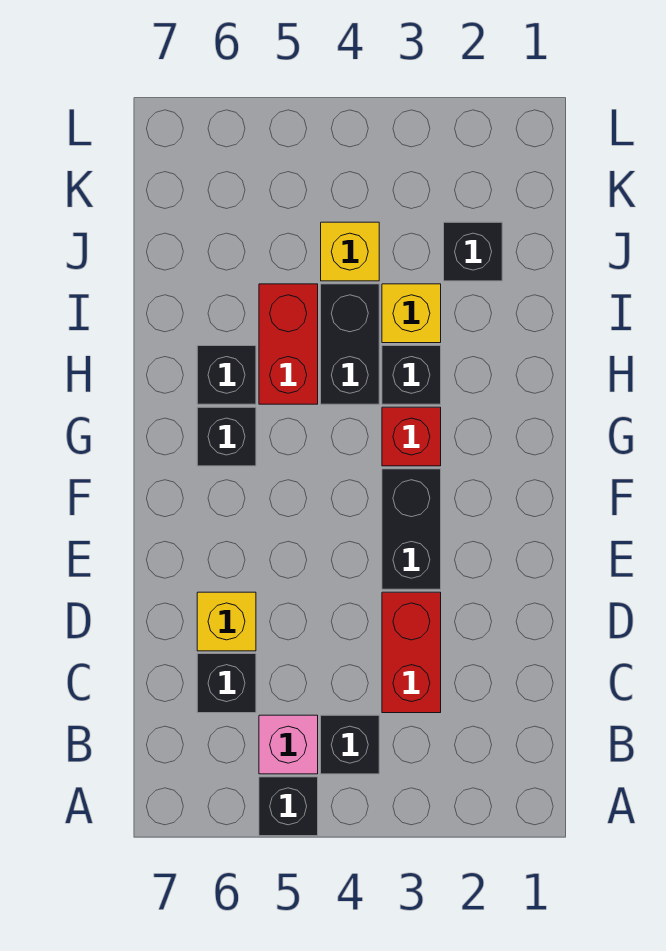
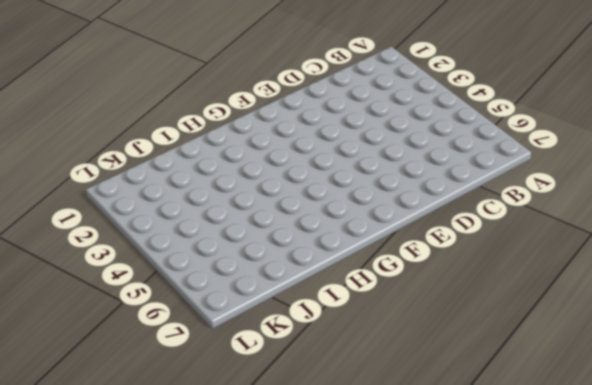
none -> black 1x1 brick [259,777,318,836]
none -> black 1x1 brick [321,715,379,774]
none -> pink 1x1 brick [259,715,318,774]

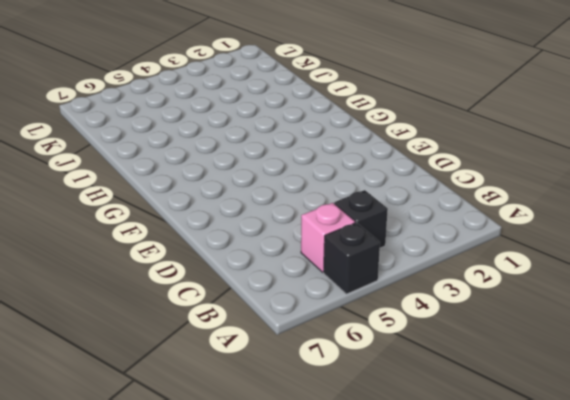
none -> red 1x2 brick [382,592,441,713]
none -> black 1x1 brick [197,654,256,713]
none -> yellow 1x1 brick [197,592,256,651]

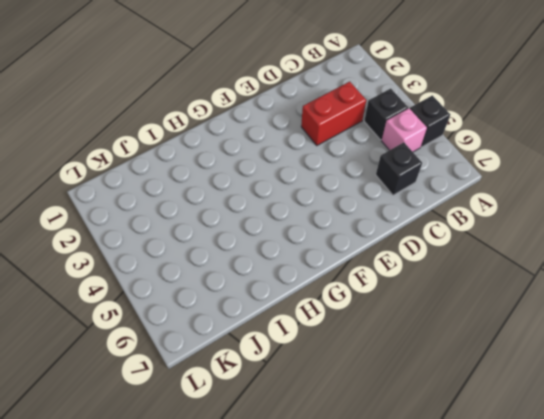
none -> yellow 1x1 brick [197,592,256,651]
none -> black 1x2 brick [382,469,441,589]
none -> red 1x1 brick [382,407,441,466]

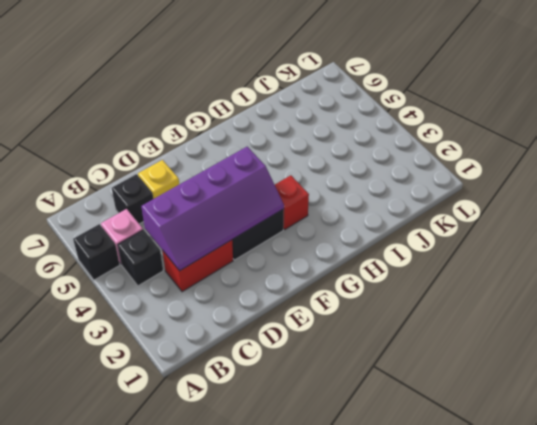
purple 2x4 slope [141,147,284,271] -> none
none -> black 1x1 brick [197,407,256,466]
none -> black 1x1 brick [382,346,441,404]
none -> black 1x2 brick [321,284,379,404]

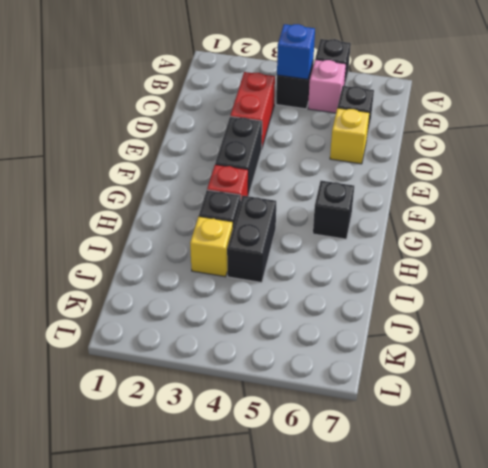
blue 1x1 brick [277,24,315,79] -> none
none -> red 1x2 brick [259,284,318,404]
none -> black 1x1 brick [197,346,256,404]
none -> black 1x1 brick [444,222,502,281]

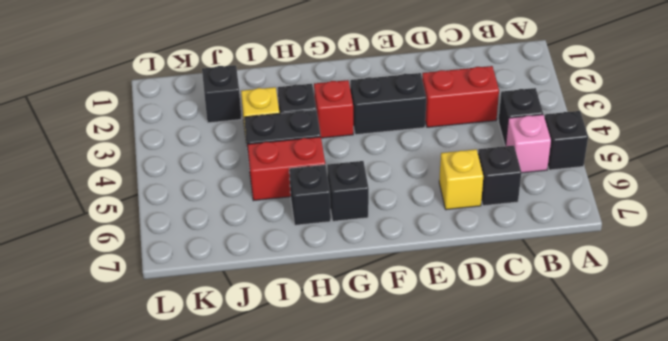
none -> yellow 1x1 brick [321,222,379,281]

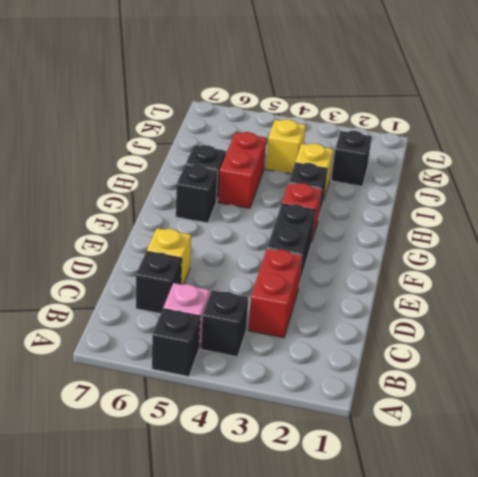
none -> black 1x2 brick [321,284,379,404]

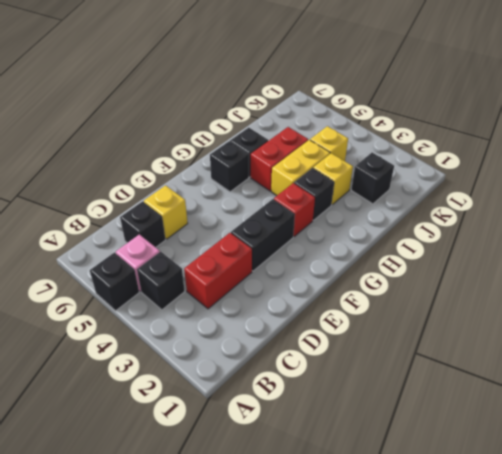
yellow 1x2 brick [271,140,330,196] -> black 1x2 brick [321,284,379,404]

